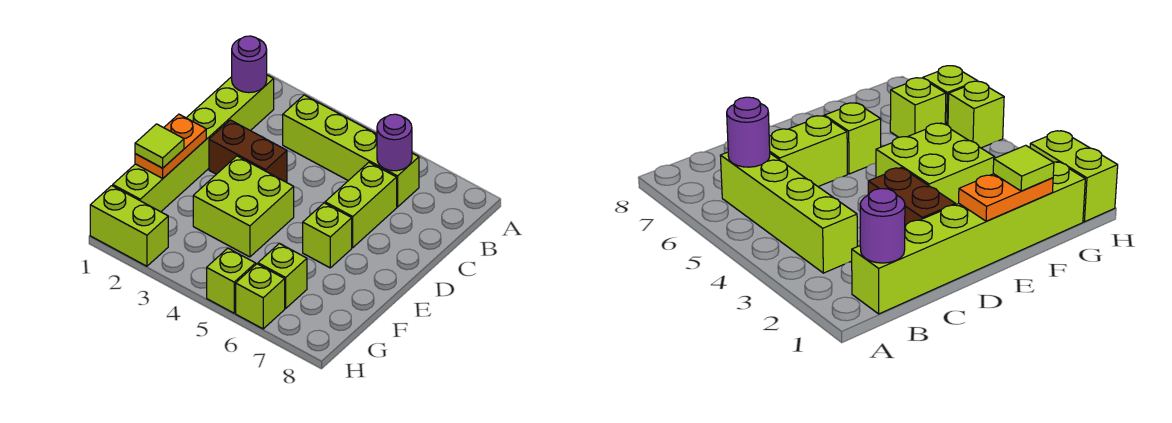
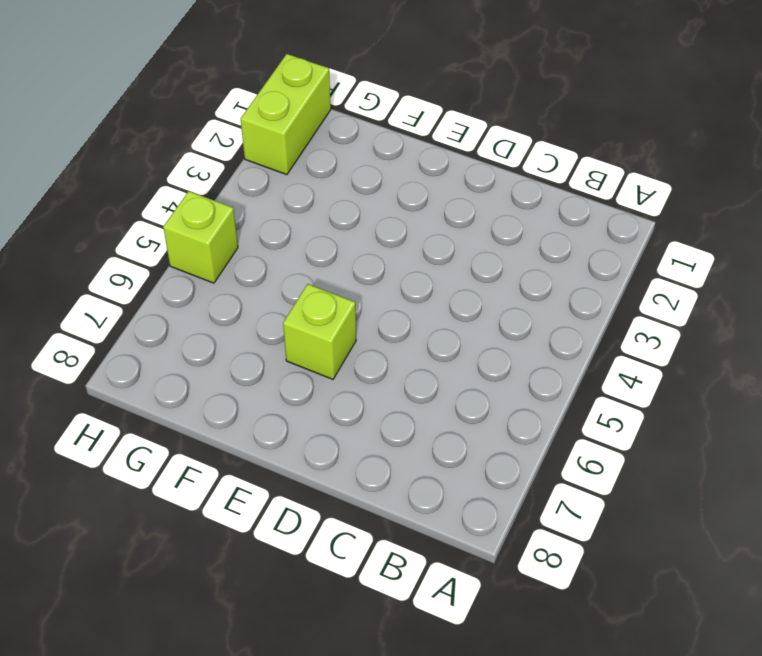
none -> lime 1x6 brick [113,75,274,212]
none -> lime 1x4 brick [283,95,419,207]
none -> lime 1x2 brick [325,162,397,247]

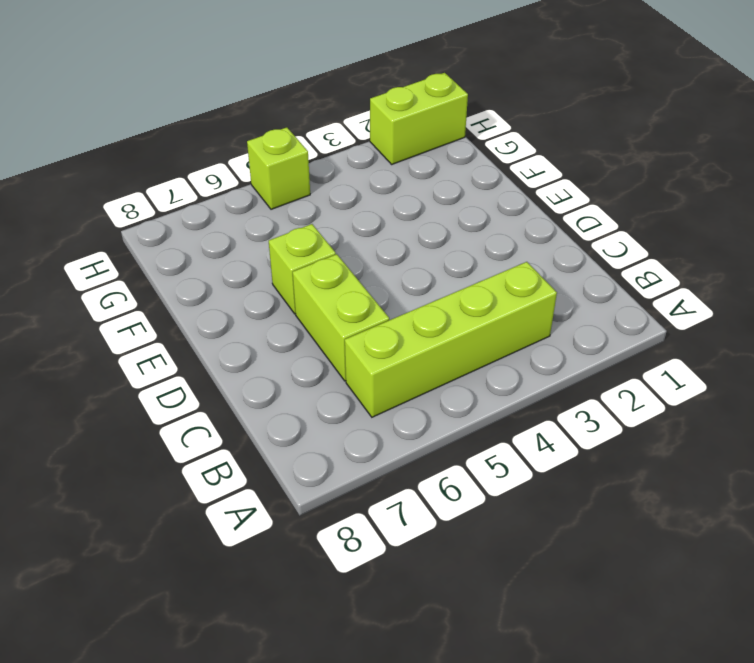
none -> lime 1x6 brick [113,75,274,212]
none -> brown 1x2 brick [209,120,287,182]
none -> lime 2x2 brick [193,156,294,257]

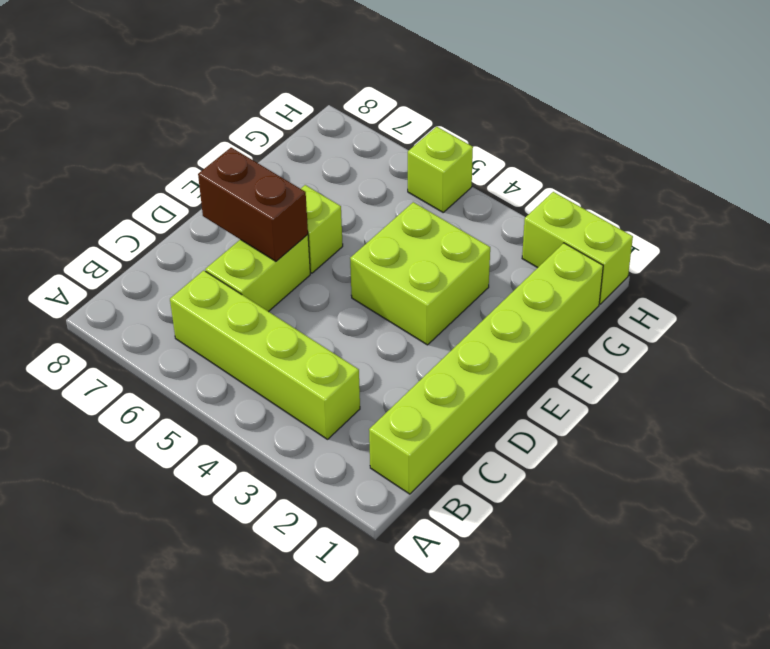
brown 1x2 brick [198,148,308,261] -> brown 1x2 brick moved to [209,120,287,182]
none -> lime 1x1 brick [258,243,307,309]
none -> lime 1x1 brick [236,264,285,329]
none -> purple 1x1 round brick [232,36,267,93]

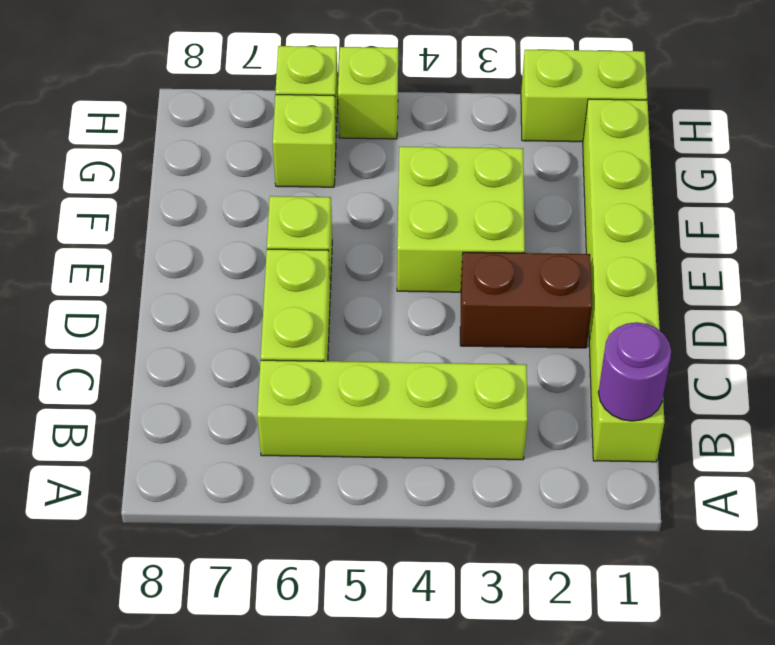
none -> purple 1x1 round brick [377,114,412,171]
none -> orange 1x2 plate [135,114,206,178]
none -> lime 1x1 tile [135,124,184,168]

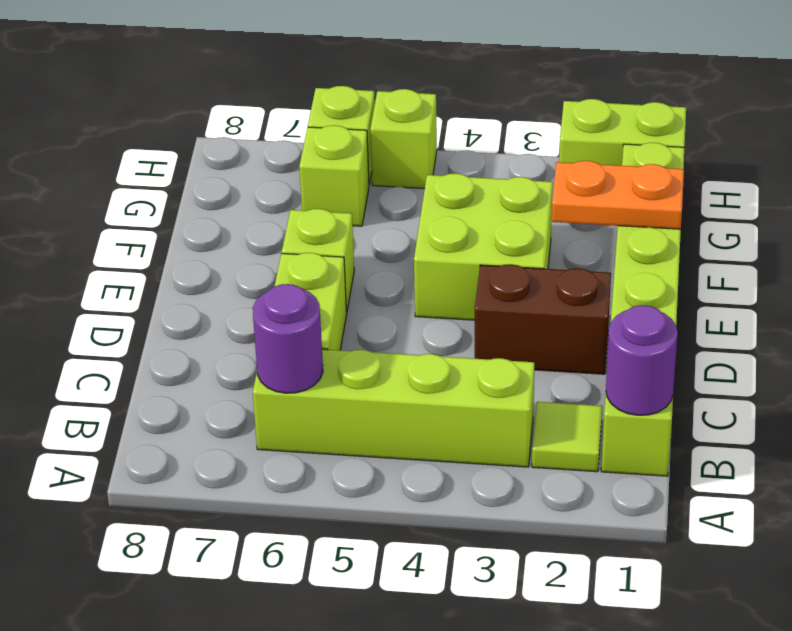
lime 1x1 tile [532,402,602,472] -> lime 1x1 tile moved to [135,124,184,168]
orange 1x2 plate [552,161,684,229] -> orange 1x2 plate turned to [135,114,206,178]

